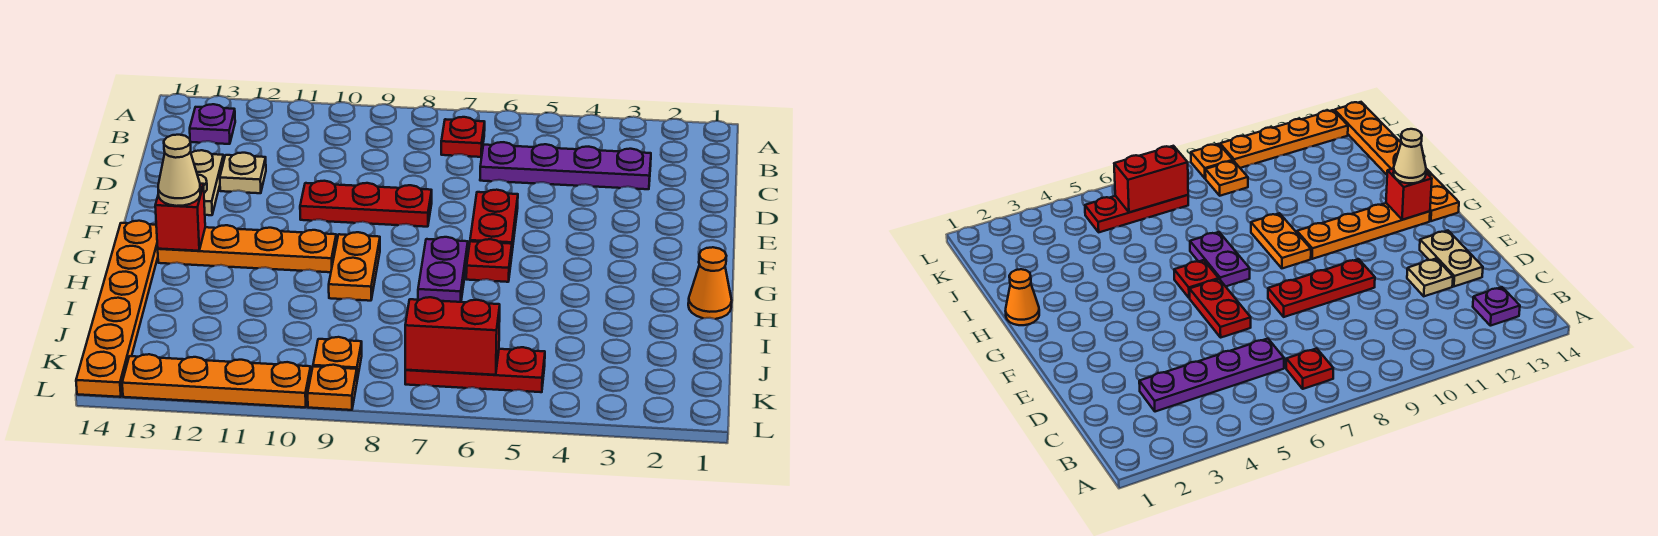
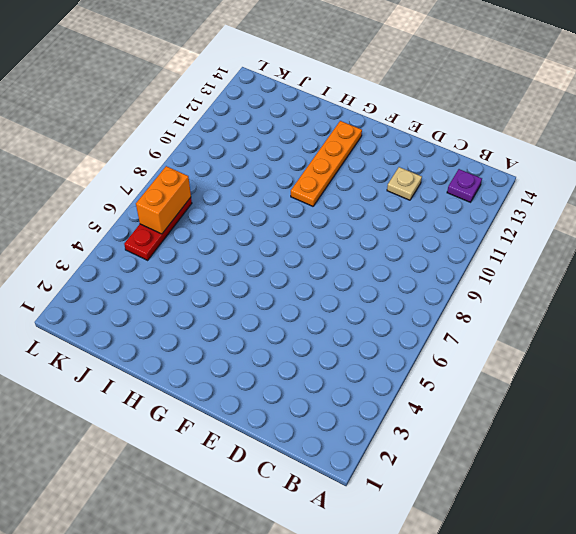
orange 1x2 brick [136,166,191,234] -> red 1x2 brick [405,297,500,375]
none -> red 1x1 plate [441,117,485,157]
none -> purple 1x4 plate [480,142,651,189]
none -> tan 1x2 plate [191,150,224,215]

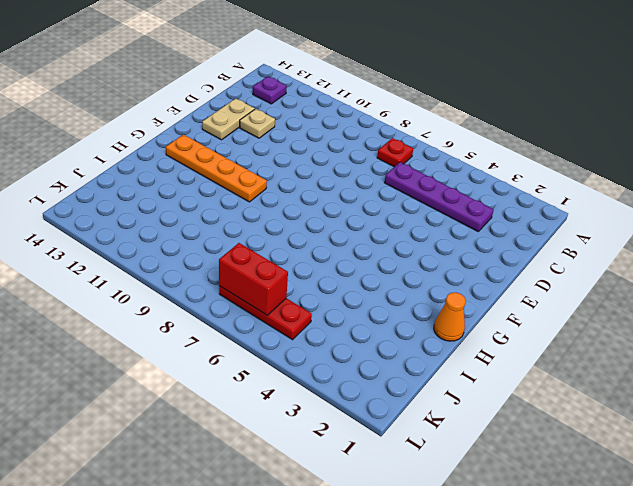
none -> red 1x2 plate [470,190,518,250]
none -> red 1x3 plate [300,181,432,227]
none -> red 1x1 plate [466,239,512,282]

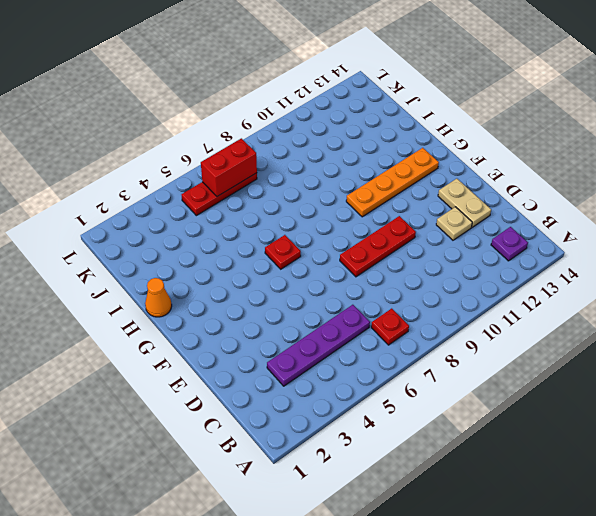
none -> red 1x2 plate [470,190,518,250]
none -> purple 1x2 plate [418,237,468,302]
none -> orange 1x2 plate [329,232,380,301]

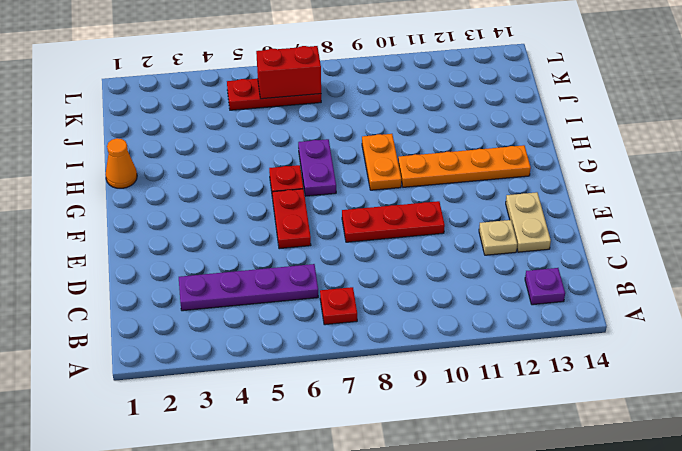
none -> orange 1x6 plate [76,221,158,397]
none -> orange 1x1 plate [313,337,362,380]
none -> orange 1x1 plate [308,365,357,410]

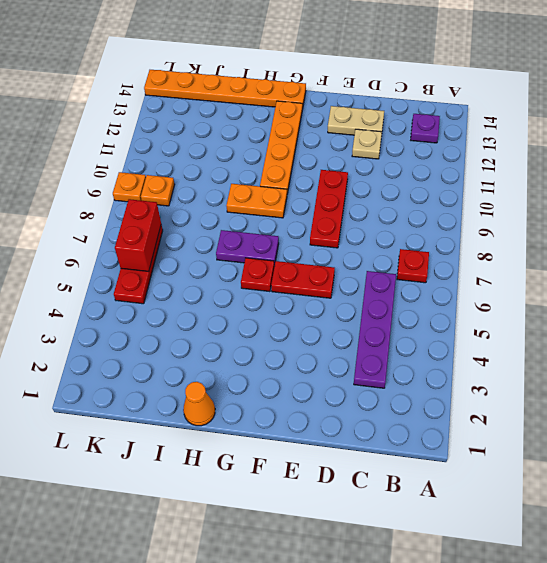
none -> orange 1x4 plate [122,354,311,407]
none -> red 1x1 brick [155,184,205,251]
none -> tan 1x1 cone [158,135,200,206]

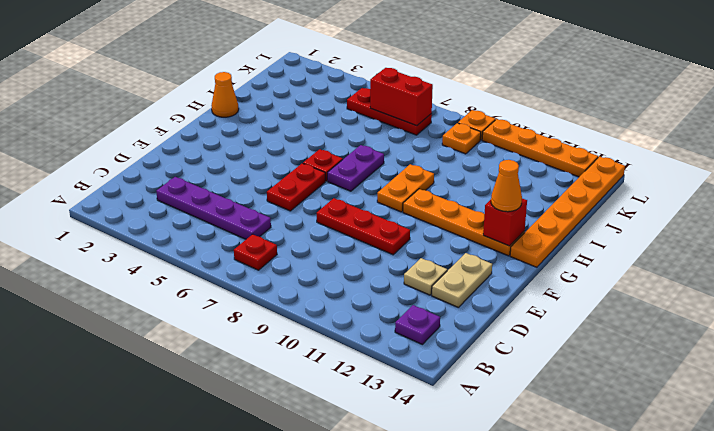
orange 1x1 cone [491,160,522,212] -> tan 1x1 cone [158,135,200,206]

